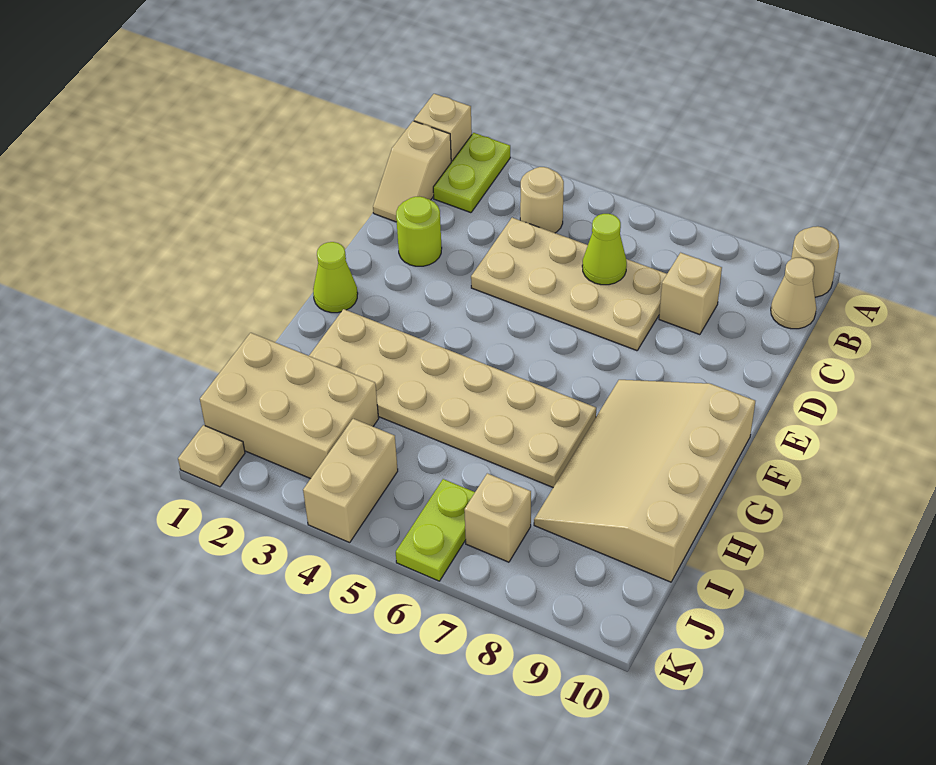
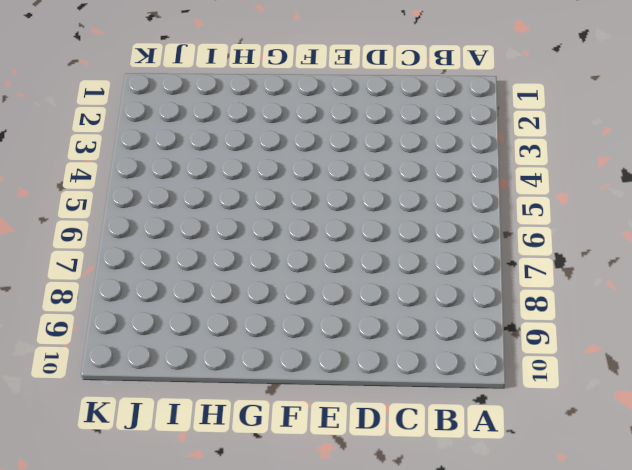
none -> tan 1x1 brick [414,94,472,162]
none -> lime 1x2 plate [433,133,510,213]
none -> tan 1x1 round brick [791,226,839,297]

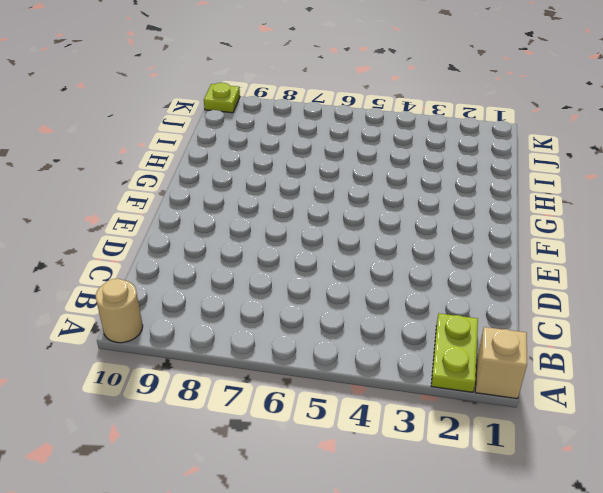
lime 1x1 plate [204,83,240,113] -> none
none -> tan 1x2 slope [373,121,451,222]
none -> tan 1x1 round brick [520,167,564,233]
none -> tan 1x1 cone [771,258,816,329]

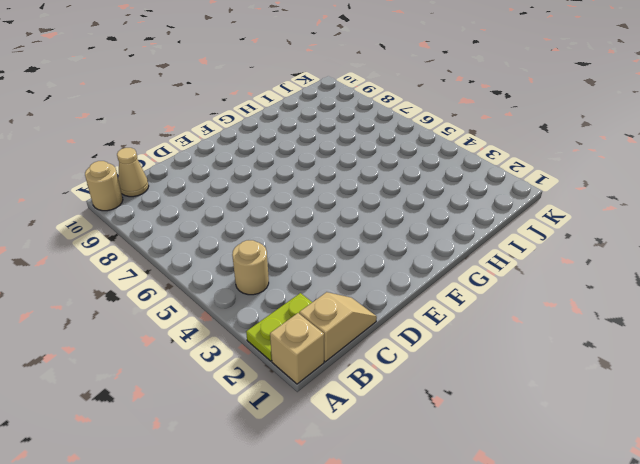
none -> tan 2x4 plate [471,218,667,351]
none -> tan 1x1 brick [659,253,722,335]
none -> lime 1x1 round brick [396,197,442,266]

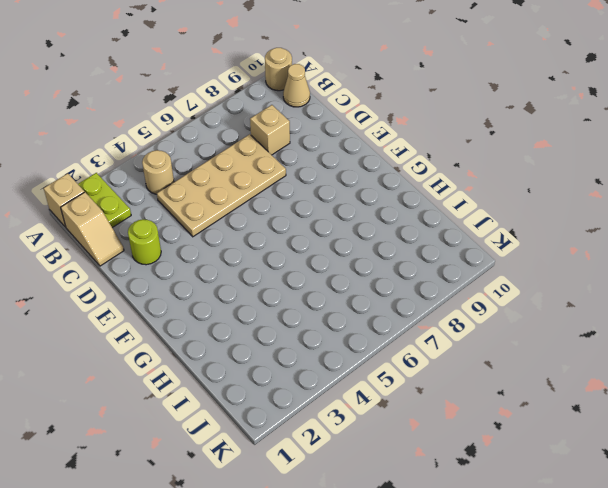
none -> lime 1x1 cone [313,242,358,313]
none -> tan 3x4 slope [534,380,755,582]
none -> tan 2x6 plate [309,309,596,487]

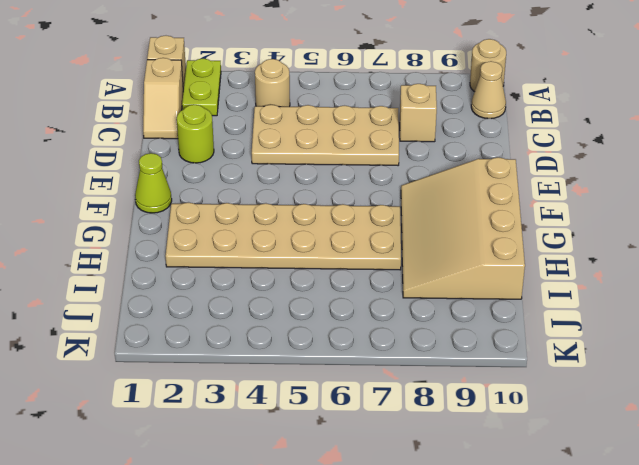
none -> tan 2x3 brick [200,333,379,479]
none -> tan 1x2 brick [303,419,398,543]
none -> lime 1x2 plate [396,479,475,581]

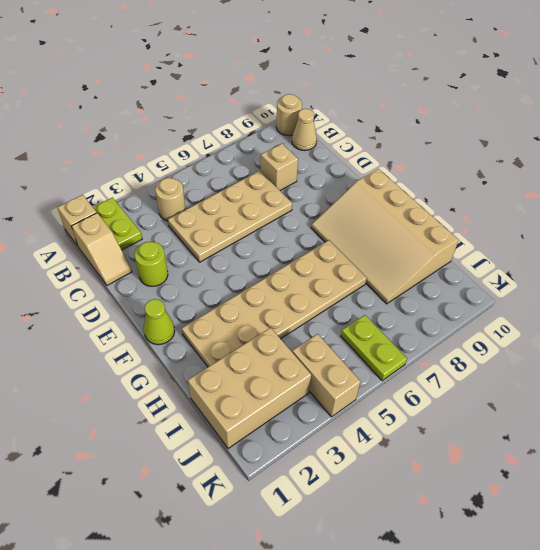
none -> tan 1x1 brick [464,473,531,562]
none -> tan 1x1 plate [178,425,245,487]
none -> lime 1x1 cone [582,214,627,285]

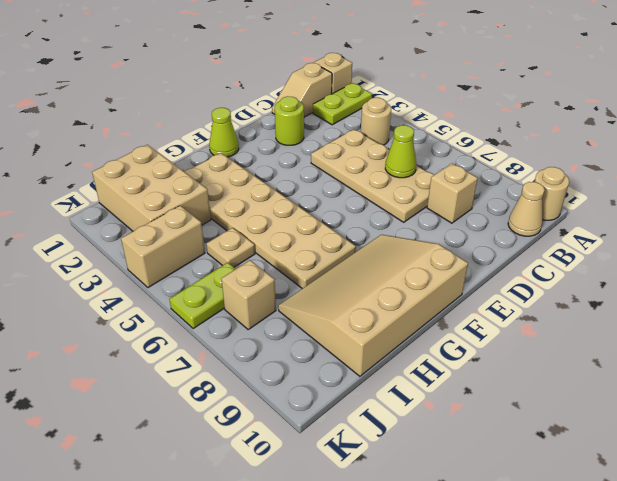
tan 1x1 plate [206,228,255,267] -> tan 1x1 plate moved to [178,425,245,487]

